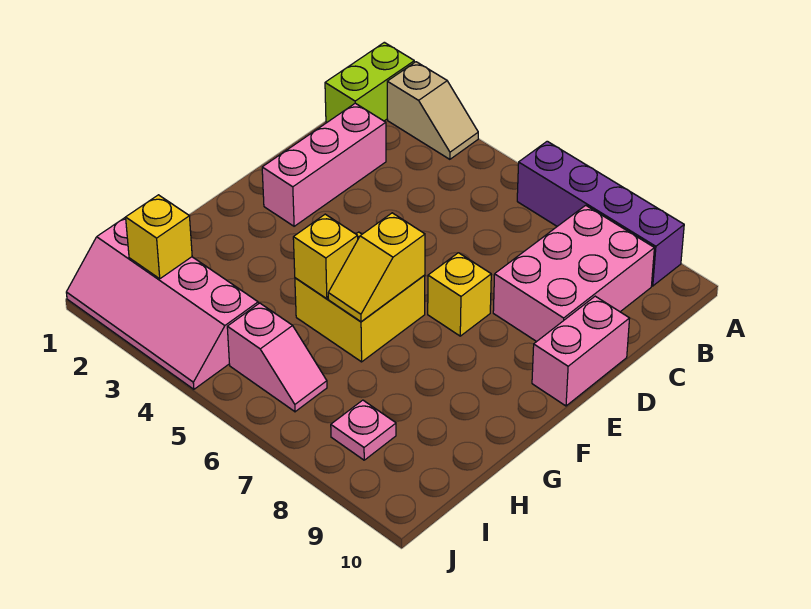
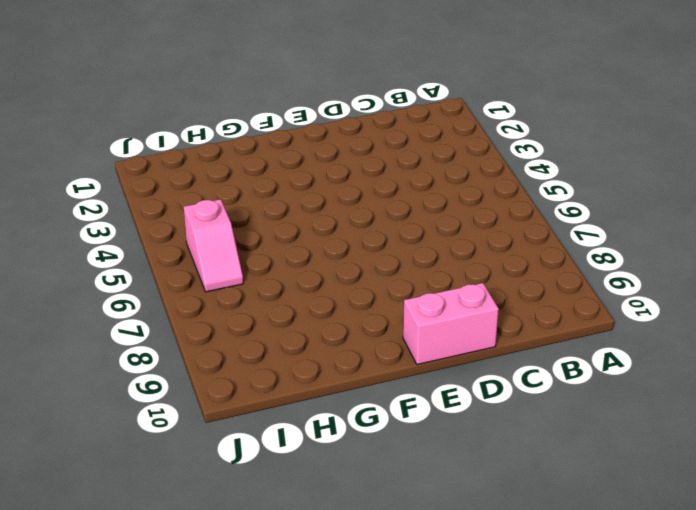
none -> lime 1x2 brick [325,42,414,122]
none -> tan 1x2 slope [387,62,478,159]
none -> purple 1x4 brick [517,141,684,286]

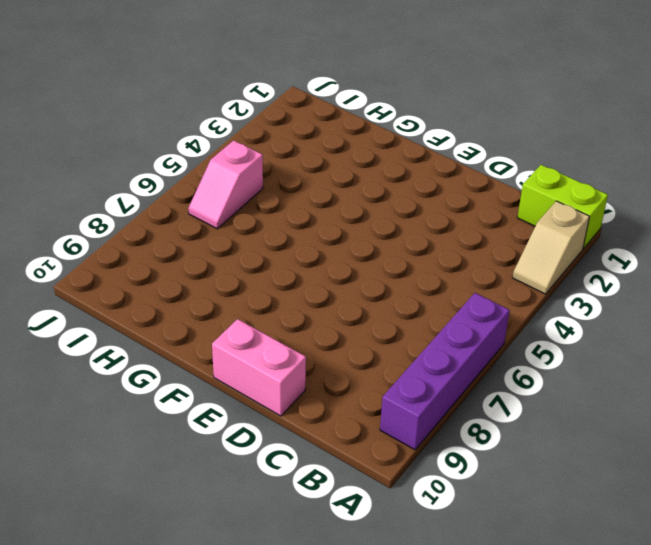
none -> pink 2x3 brick [493,205,654,342]
none -> pink 1x3 brick [262,103,386,226]
none -> yellow 1x1 brick [428,253,491,336]

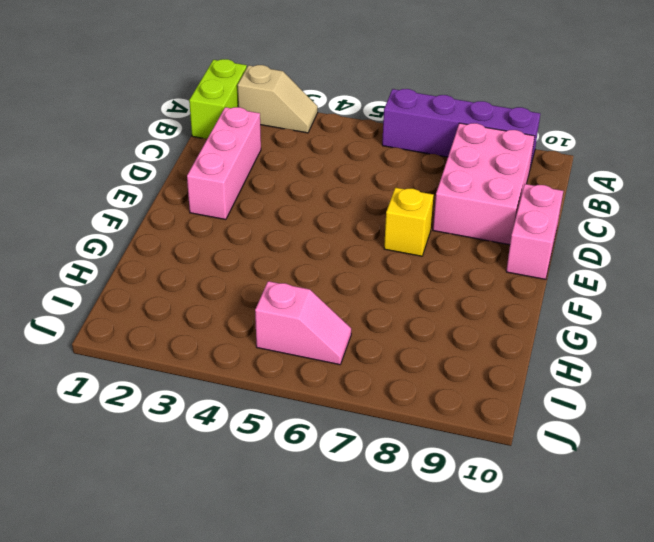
none -> yellow 2x2 brick [295,232,425,362]
none -> pink 2x4 slope [66,217,258,389]
none -> pink 1x1 plate [331,400,396,460]

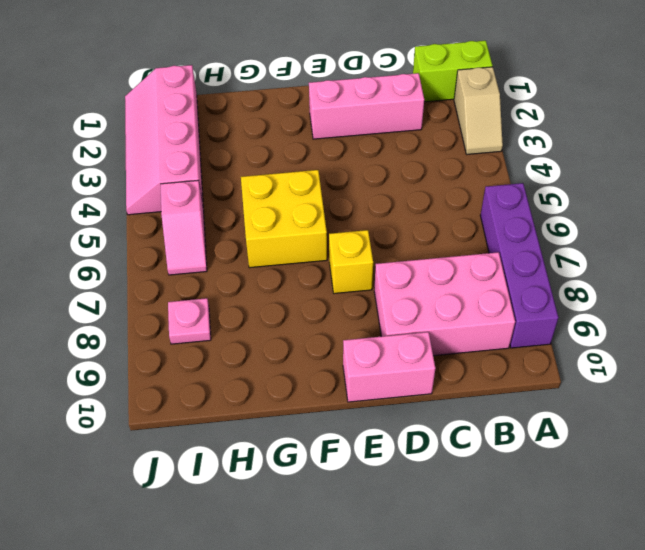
none -> yellow 1x2 slope [328,213,425,322]
none -> yellow 1x1 brick [293,214,358,299]
none -> yellow 1x1 brick [126,195,192,279]

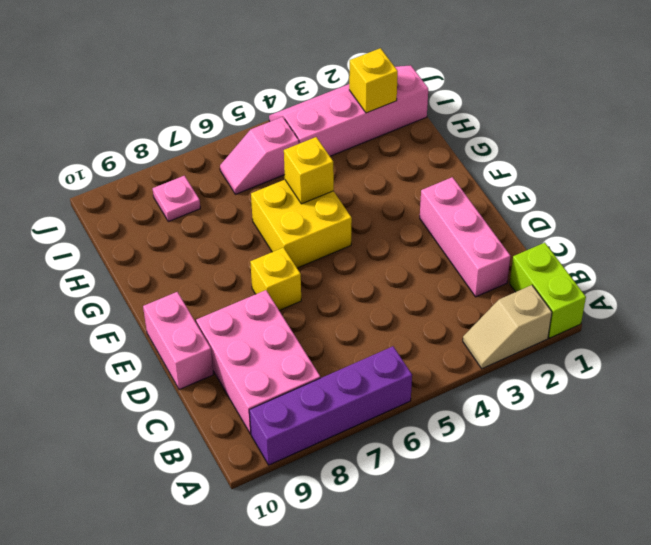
none -> yellow 1x2 slope [328,213,425,322]

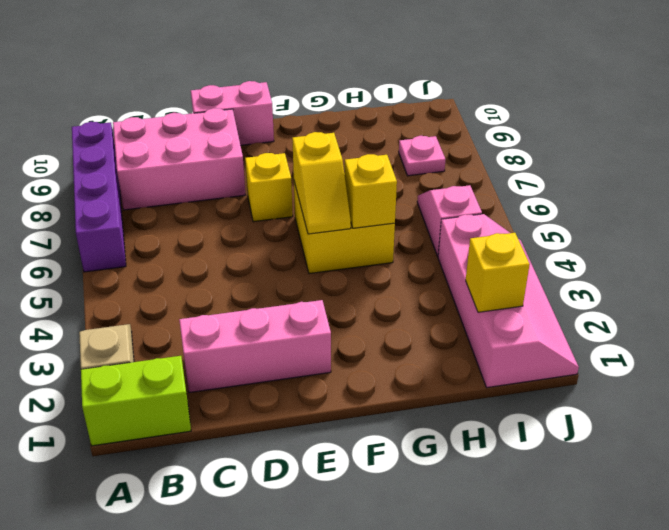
yellow 1x2 slope [292,132,351,234] -> yellow 1x2 slope turned to [328,213,425,322]

